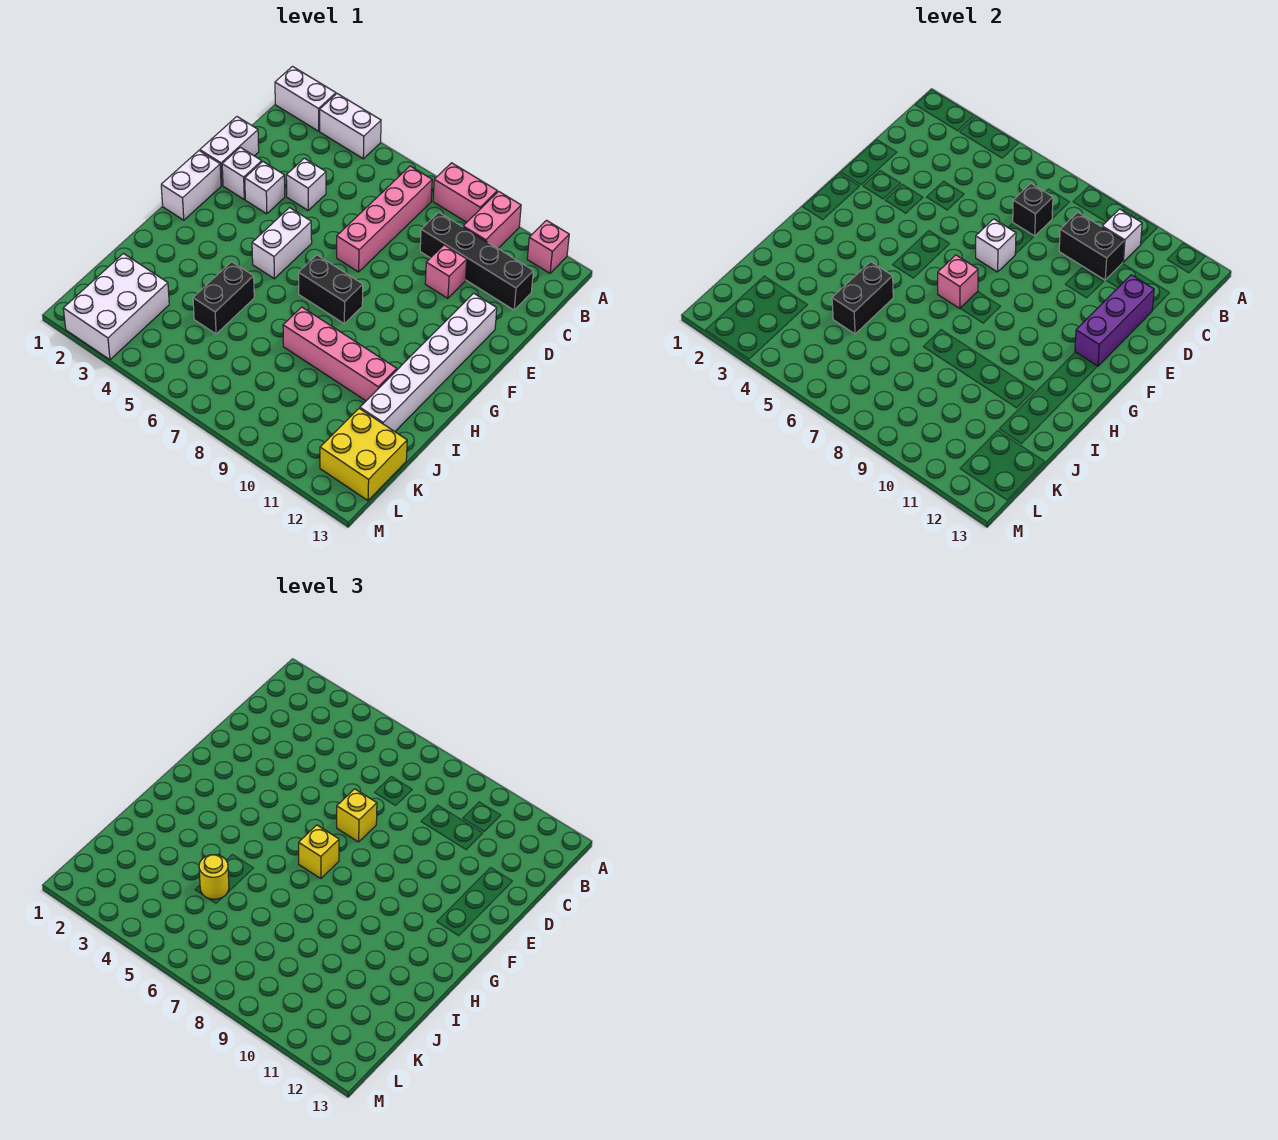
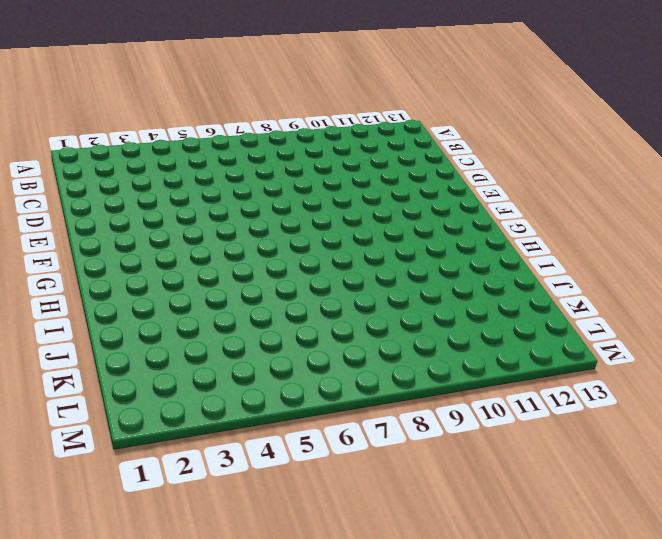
none -> white 1x2 brick [275,67,336,131]
none -> white 1x2 brick [320,94,381,159]
none -> pink 1x2 brick [433,163,497,222]
none -> pink 1x2 brick [463,191,521,248]

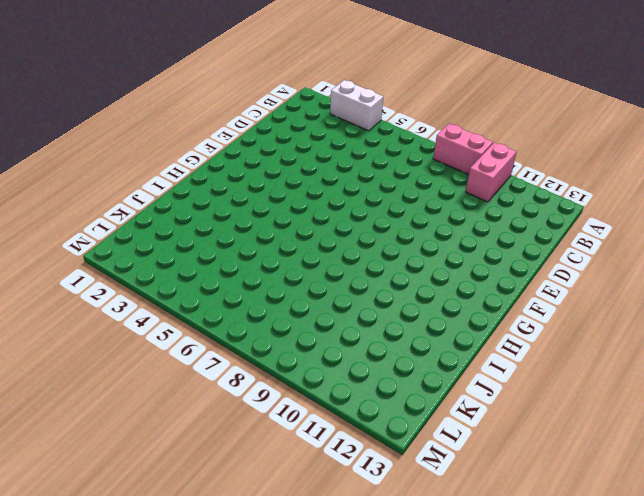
none -> white 1x2 brick [275,67,336,131]
none -> pink 1x1 brick [527,220,569,273]
none -> pink 1x4 brick [337,166,432,272]
none -> black 1x4 brick [420,212,533,310]

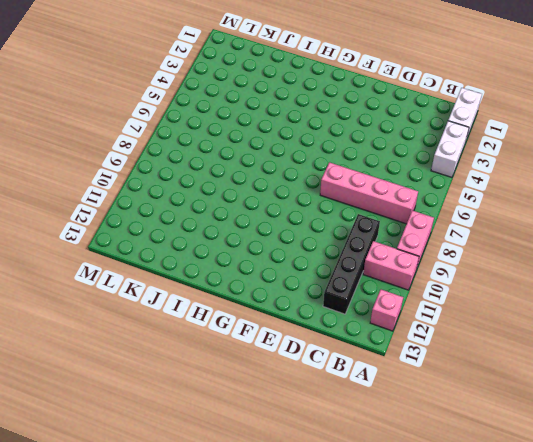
none -> white 1x2 brick [200,117,259,185]
none -> white 1x1 brick [286,158,326,210]
none -> pink 1x1 brick [425,245,467,298]
none -> white 1x1 brick [222,147,262,199]

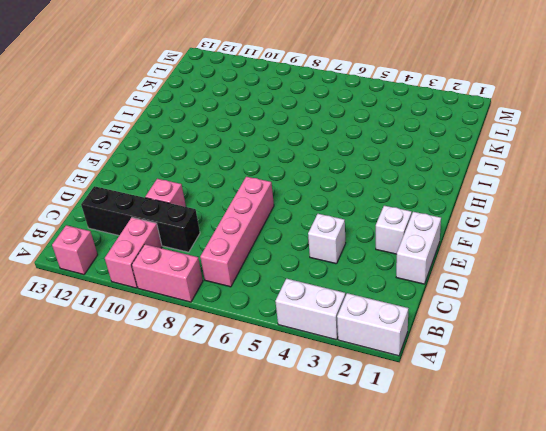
none -> white 1x1 brick [245,162,285,214]
none -> white 1x6 brick [360,293,497,432]
none -> white 1x2 brick [161,151,221,220]
none -> white 1x2 brick [252,208,312,279]

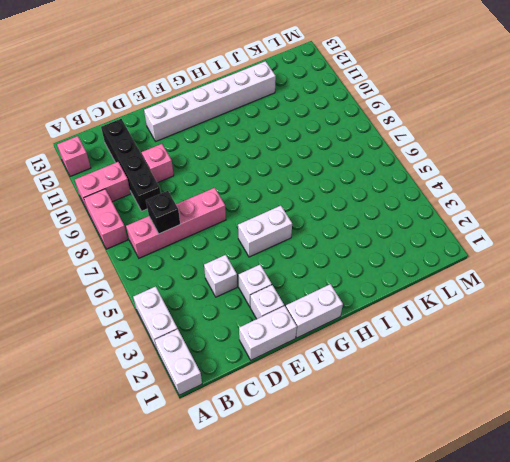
none -> black 1x2 brick [299,255,363,323]
none -> black 1x2 brick [193,262,254,334]
none -> pink 1x4 brick [283,307,397,401]
none -> white 2x3 brick [63,254,169,360]

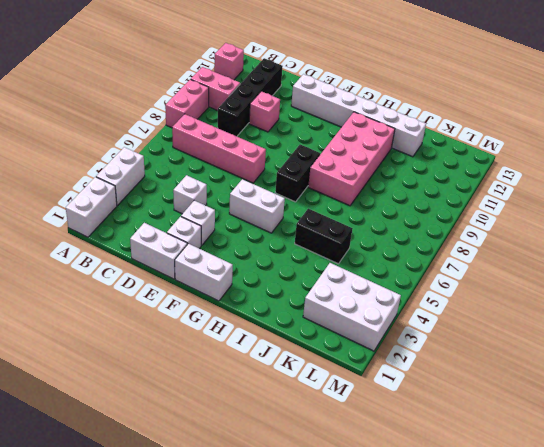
pink 2x4 brick [308,112,395,206] -> pink 1x4 brick [283,307,397,401]
none -> yellow 2x2 brick [320,409,407,500]
none -> white 1x1 brick [1102,209,1142,262]
none -> black 1x1 brick [1013,184,1053,236]
none -> black 1x2 brick [1059,212,1124,280]

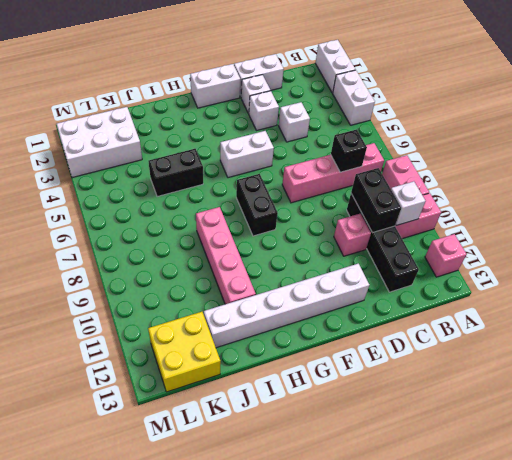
none -> purple 1x3 brick [1075,275,1154,366]
none -> white 1x1 brick [976,219,1016,272]
none -> pink 1x1 brick [938,255,978,309]
none -> black 1x2 brick [832,262,893,334]

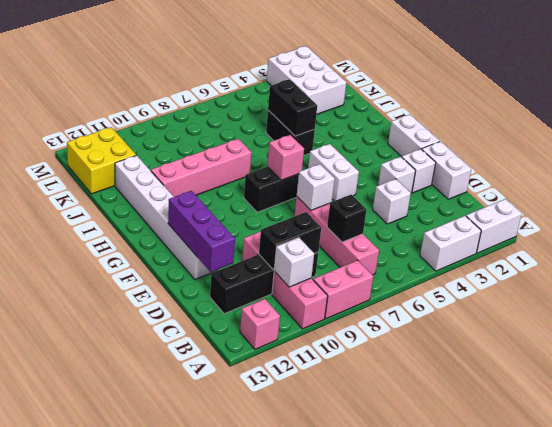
none -> yellow 1x1 brick [337,789,377,842]
none -> yellow 1x1 brick [299,825,339,879]
none -> yellow 1x1 round brick [199,855,229,899]

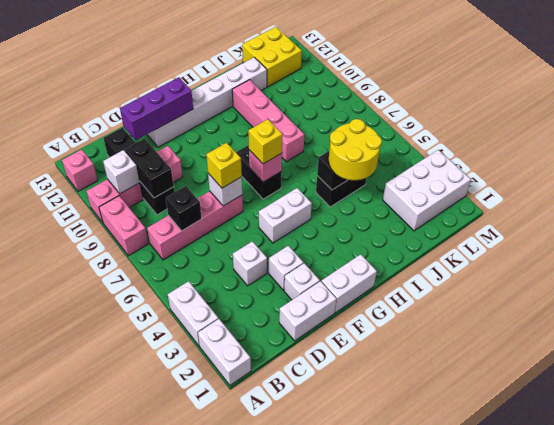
yellow 2x2 round brick [329,119,382,180] -> yellow 1x1 round brick [199,855,229,899]

